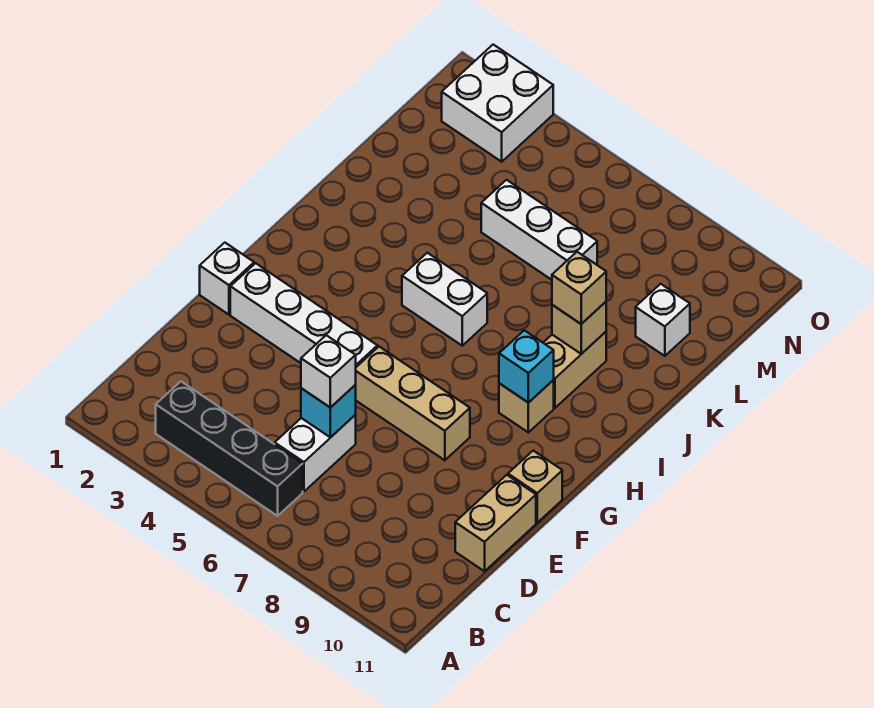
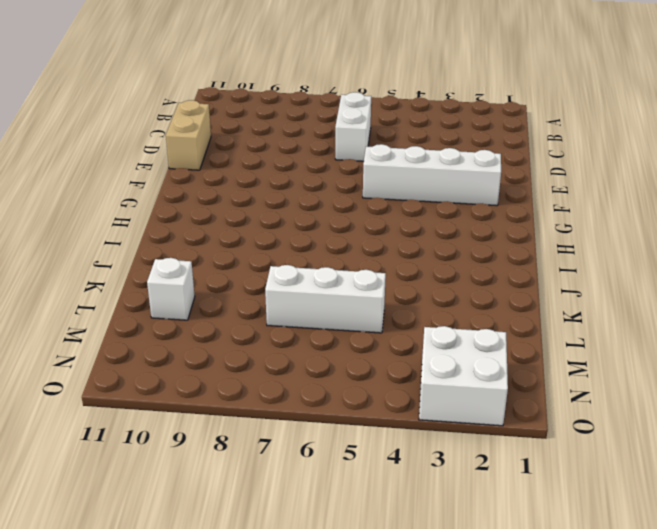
none -> black 1x4 brick [156,382,303,516]
none -> white 1x1 brick [200,243,254,315]
none -> tan 1x3 brick [356,347,470,460]

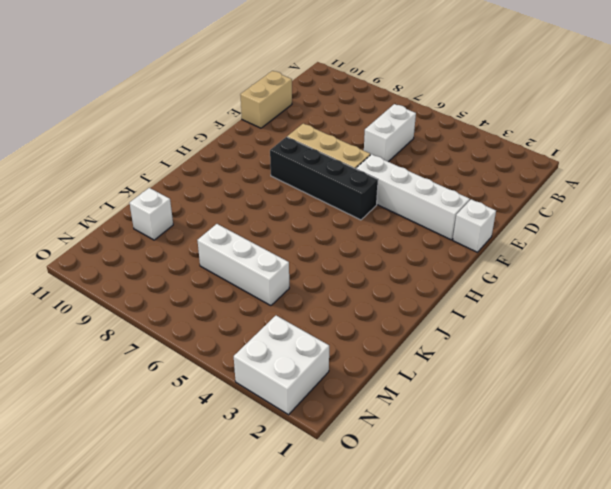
black 1x4 brick [270,137,378,220] -> black 1x4 brick moved to [156,382,303,516]
none -> tan 1x1 brick [508,451,562,523]
none -> tan 1x1 brick [499,380,554,432]
none -> white 1x2 brick [402,253,487,346]

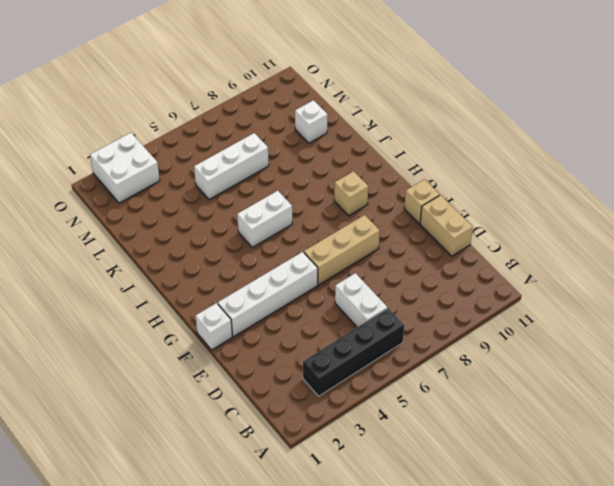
none -> tan 1x2 brick [543,332,606,408]
none -> cyan 1x1 brick [301,385,356,438]
none -> cyan 1x1 brick [499,330,554,403]

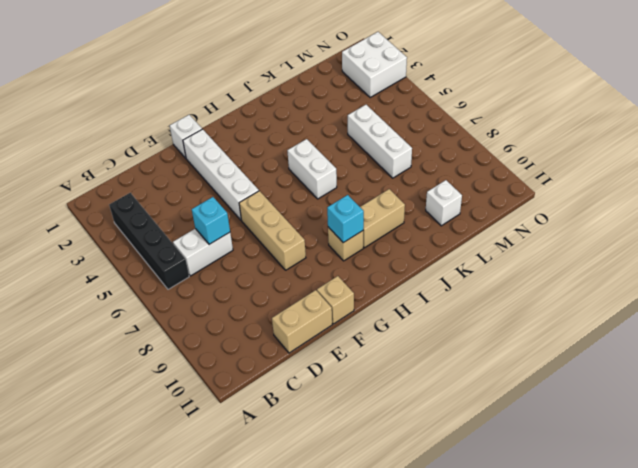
none -> tan 1x1 brick [552,302,606,354]
none -> white 1x1 brick [301,335,356,408]
none -> tan 1x1 brick [552,252,606,324]

